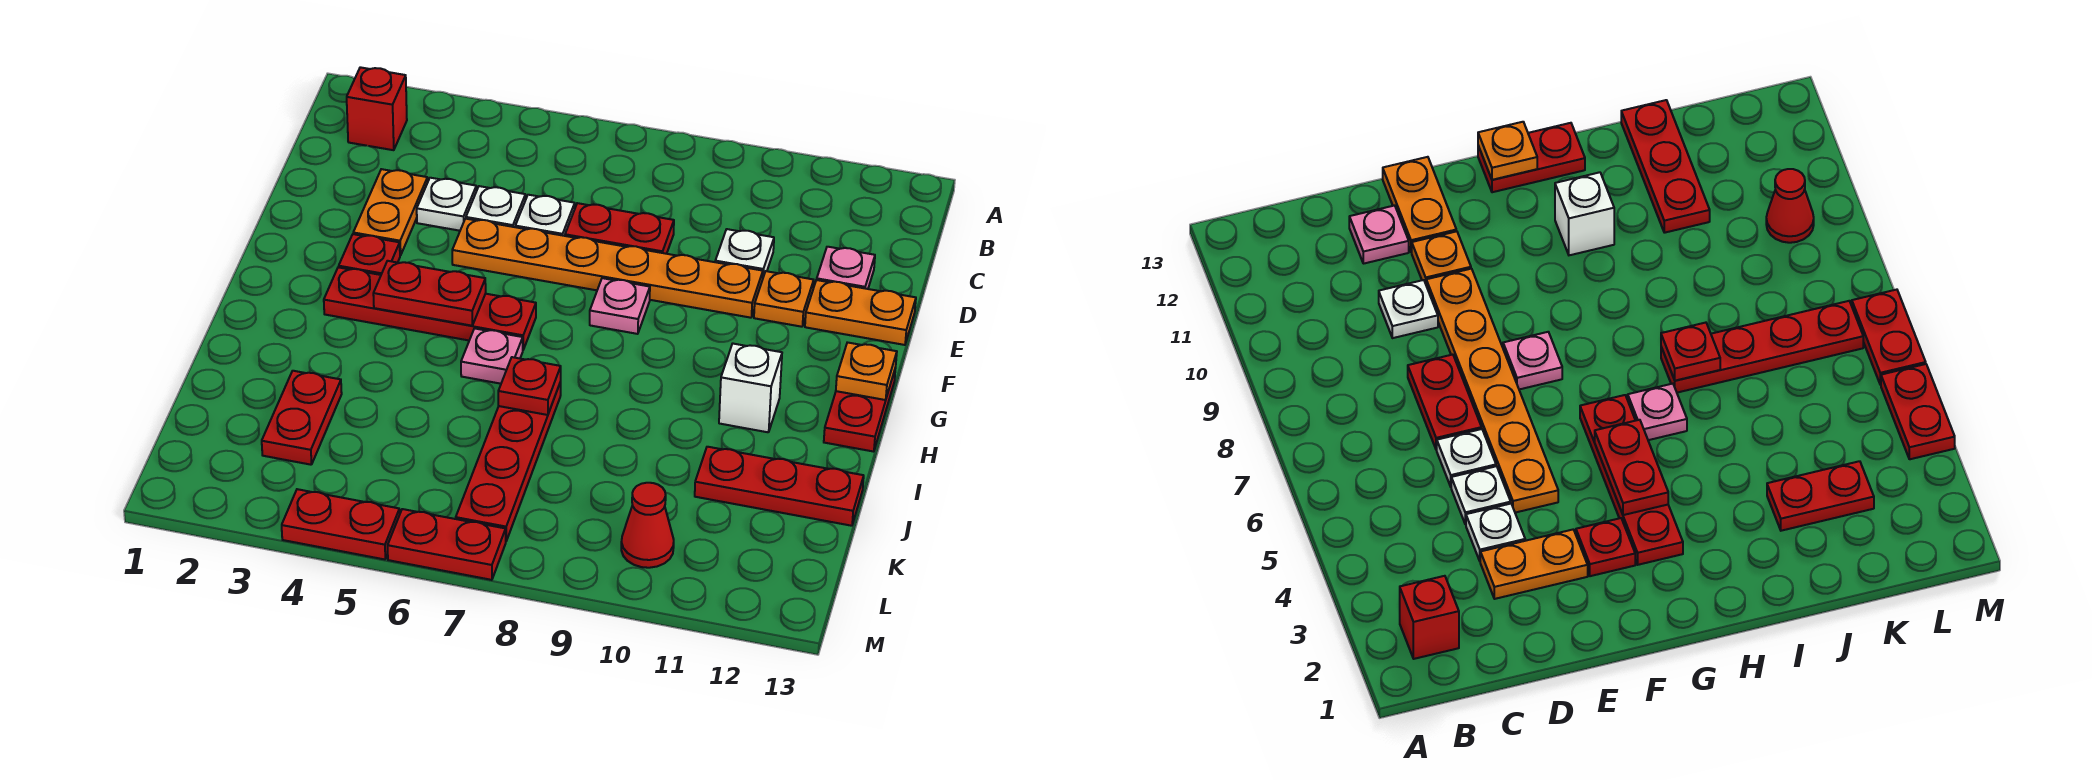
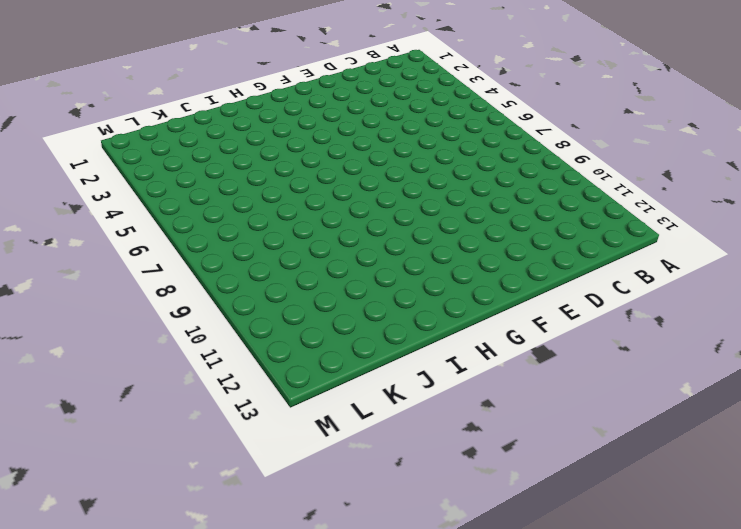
none -> red 1x1 brick [347,67,407,150]
none -> orange 1x2 plate [353,169,428,256]
none -> white 1x1 plate [417,178,476,231]

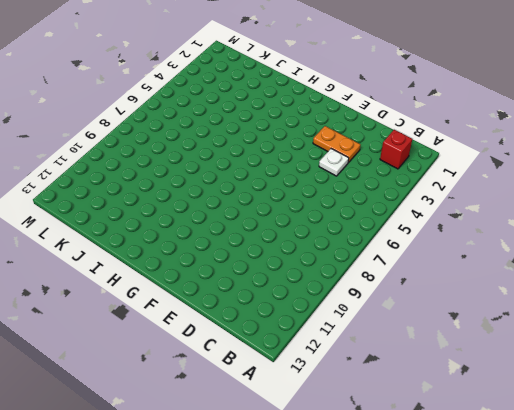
none -> white 1x1 plate [466,186,525,227]
none -> white 1x1 plate [515,195,575,236]
none -> red 1x2 plate [565,203,674,254]

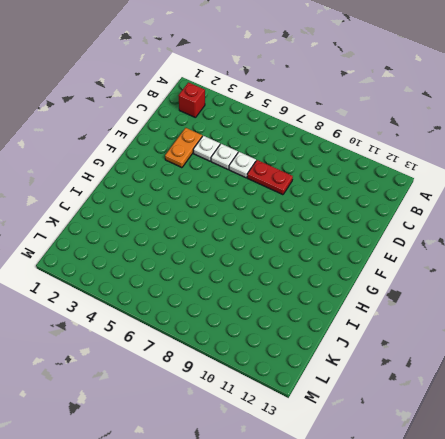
none -> white 1x1 plate [715,229,774,277]
none -> pink 1x1 plate [817,247,875,289]
none -> orange 1x6 plate [452,219,763,318]

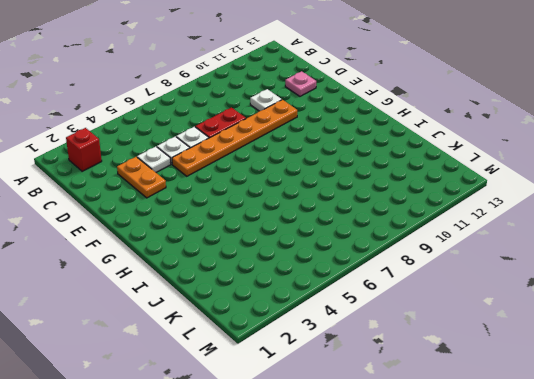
none -> orange 1x1 plate [754,271,814,327]
none -> orange 1x2 plate [805,280,916,345]
none -> red 1x1 plate [339,234,400,275]

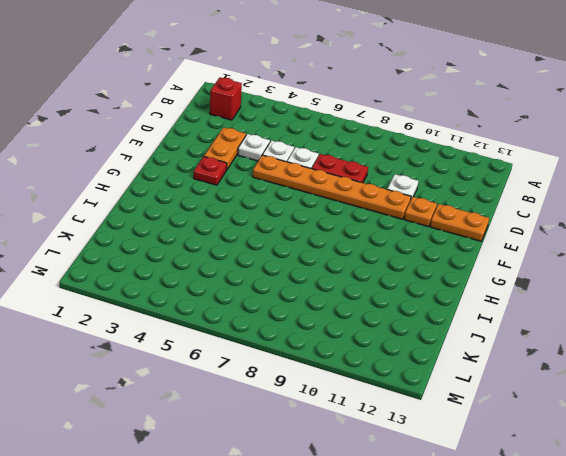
none -> pink 1x1 plate [817,247,875,289]
none -> pink 1x1 plate [590,278,650,334]
none -> red 1x4 plate [324,267,536,350]

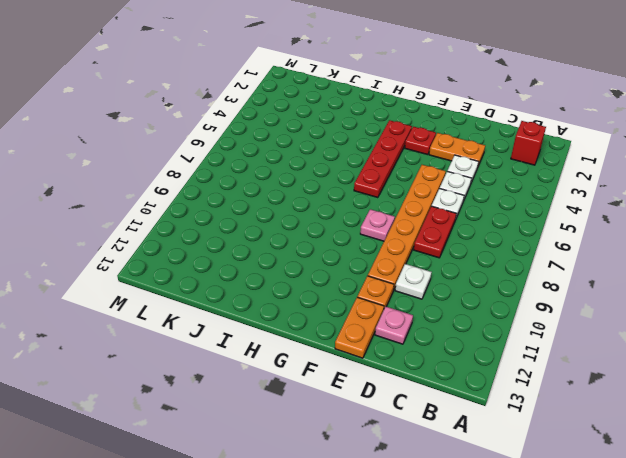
none -> red 1x2 plate [824,368,896,452]
none -> pink 1x1 plate [461,328,523,384]
none -> white 1x1 brick [719,344,782,432]

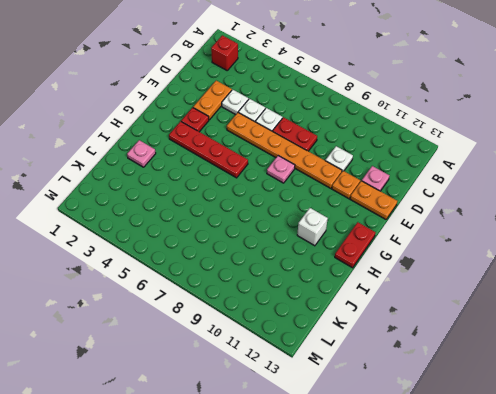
pink 1x1 plate [127,140,156,167] -> pink 1x1 plate moved to [461,328,523,384]
none -> red 1x4 plate [456,382,561,541]
none -> red 1x2 plate [262,371,342,465]
none -> red 1x3 plate [695,447,864,526]

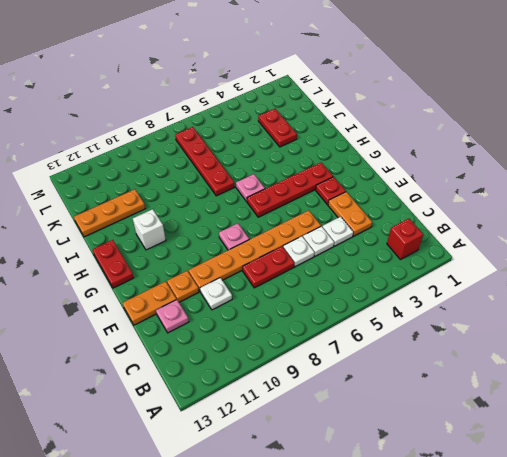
orange 1x3 plate [74,189,145,237] -> red 1x3 plate [695,447,864,526]
none -> red 1x1 cone [621,483,674,568]
none -> red 1x2 plate [282,489,400,559]
none -> red 1x2 plate [388,509,506,580]

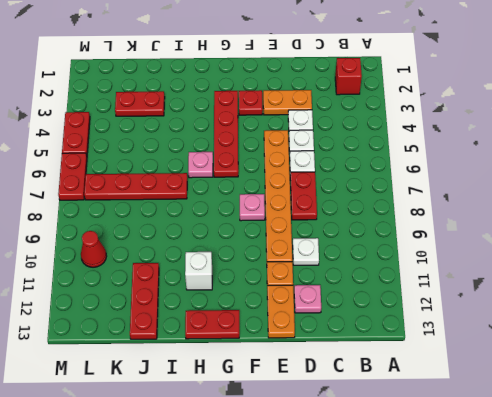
none -> red 1x2 plate [373,261,486,326]
none -> orange 1x1 plate [836,342,897,400]
none -> red 1x1 plate [498,357,561,415]

